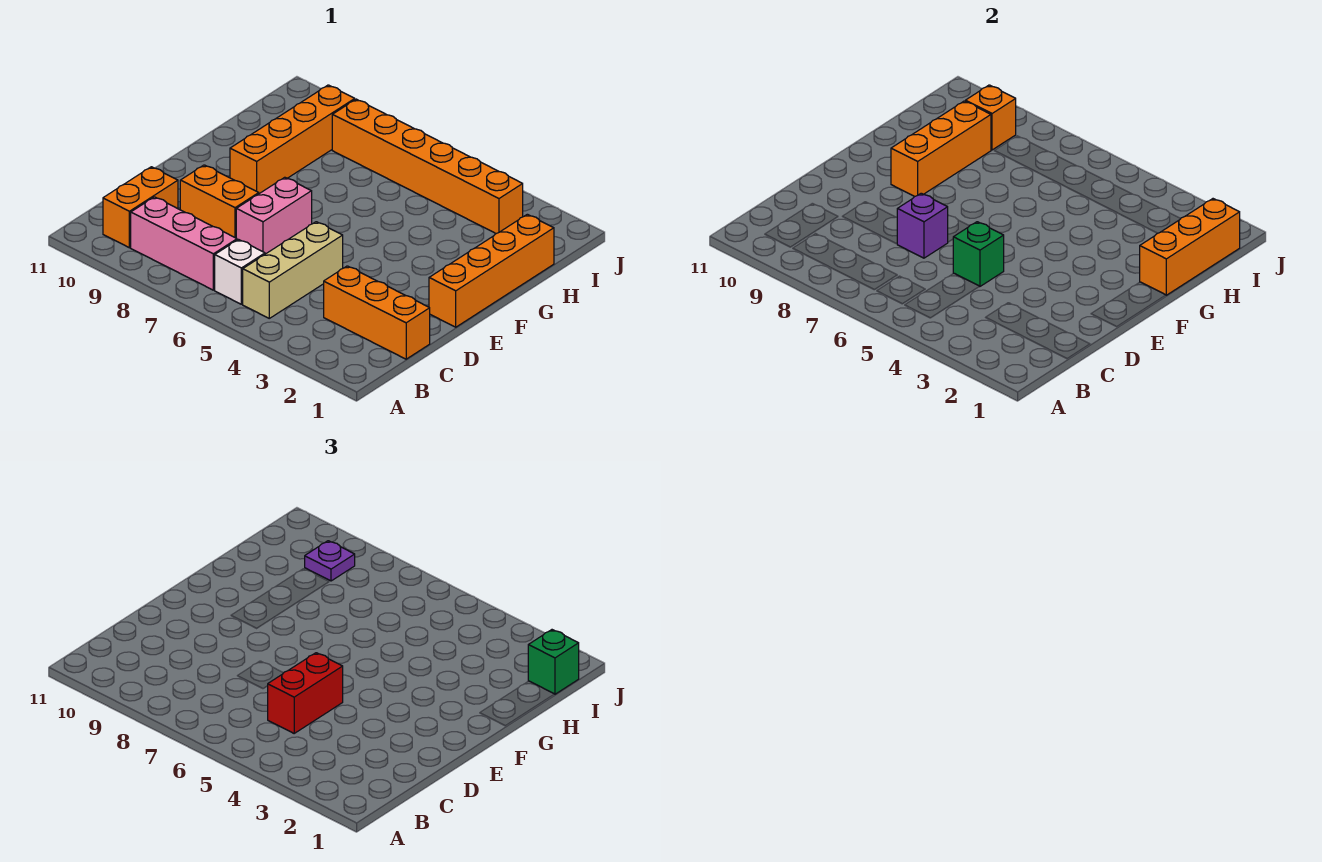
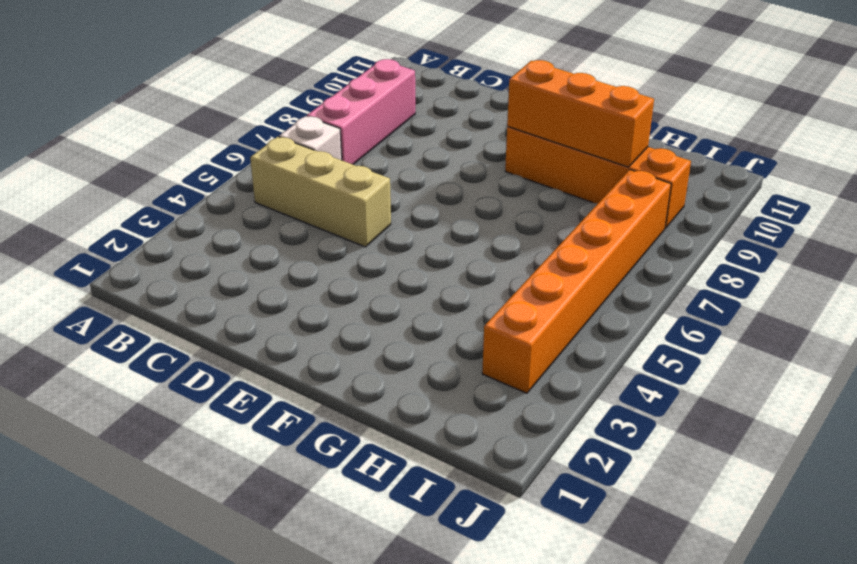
none -> orange 1x2 brick [103,167,178,248]
none -> orange 1x3 brick [324,266,430,359]
none -> pink 1x2 brick [236,177,312,254]

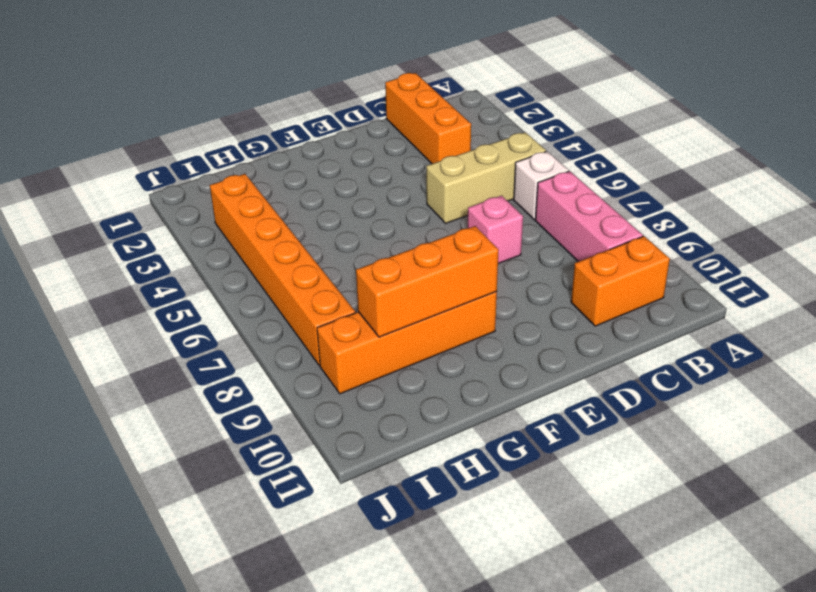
pink 1x1 brick [468,196,523,264] -> pink 1x2 brick [236,177,312,254]
none -> orange 1x2 brick [180,165,259,238]
none -> orange 1x4 brick [429,214,554,327]
none -> green 1x1 brick [953,222,1004,286]

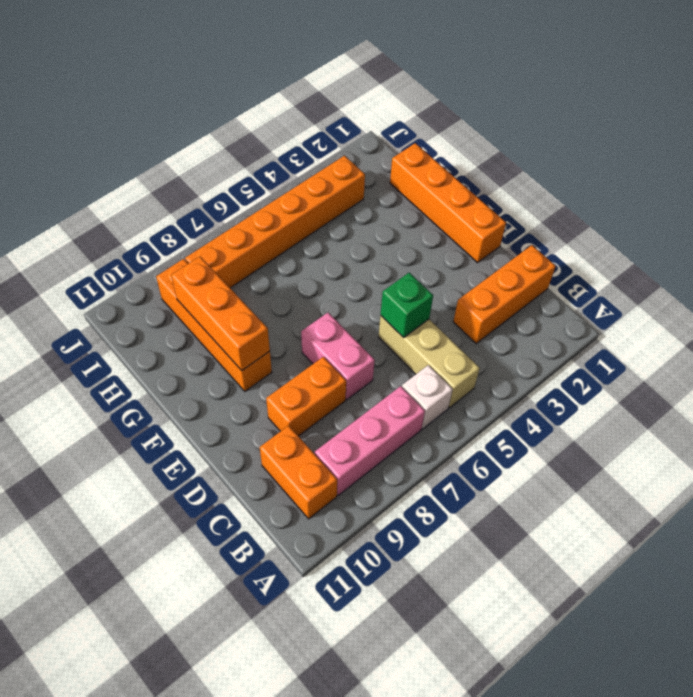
none -> purple 1x1 brick [897,193,948,258]
none -> orange 1x3 brick [1140,199,1240,295]
none -> orange 1x1 brick [966,85,1016,150]

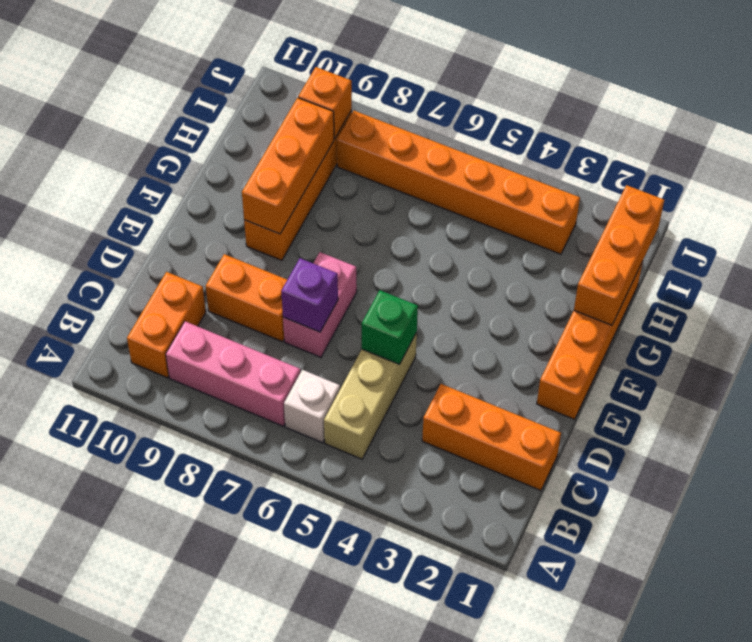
none -> red 1x2 brick [268,653,343,733]
none -> green 1x1 brick [528,630,579,694]
none -> purple 1x1 plate [305,541,355,581]

